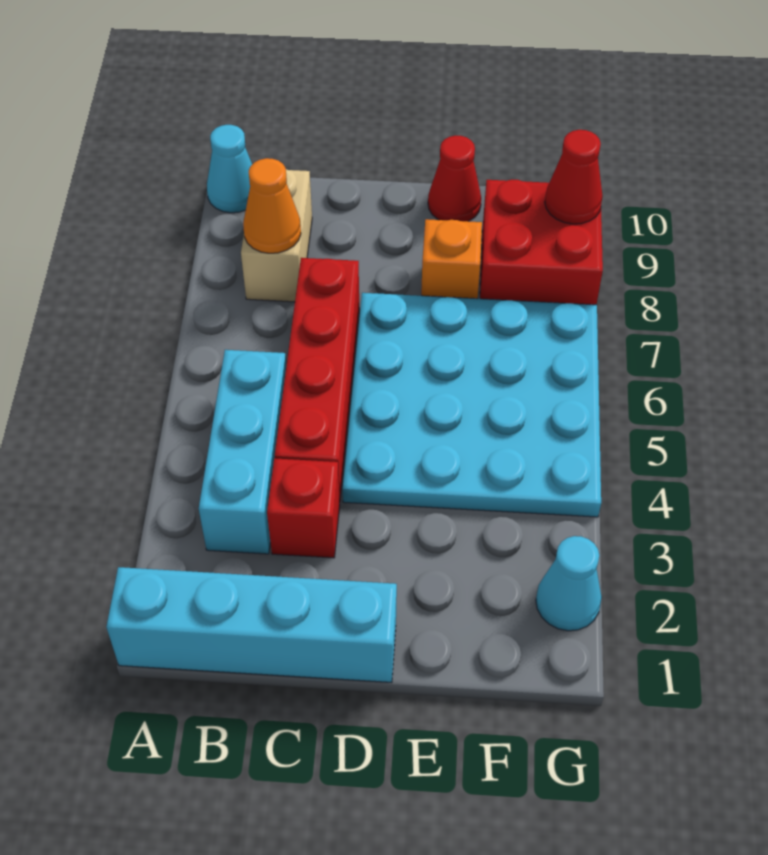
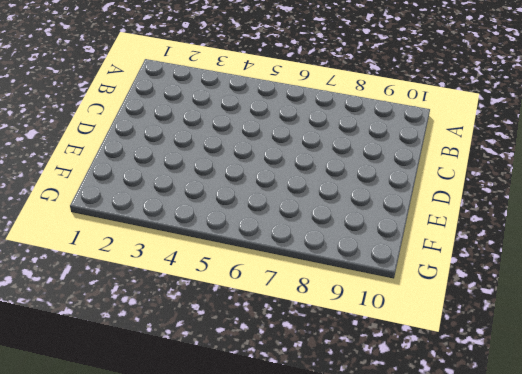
none -> cyan 1x4 brick [106,567,397,682]
none -> cyan 1x1 cone [207,125,252,213]
none -> cyan 1x3 brick [199,350,286,554]

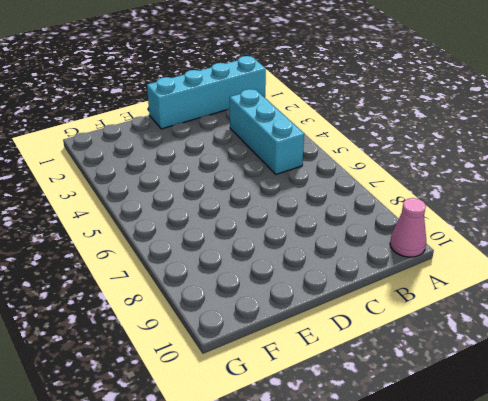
pink 1x1 cone [390,198,426,257] -> cyan 1x1 cone [207,125,252,213]
none -> tan 1x2 brick [241,169,312,302]
none -> red 1x1 brick [267,458,340,558]
none -> red 1x4 brick [275,258,359,499]

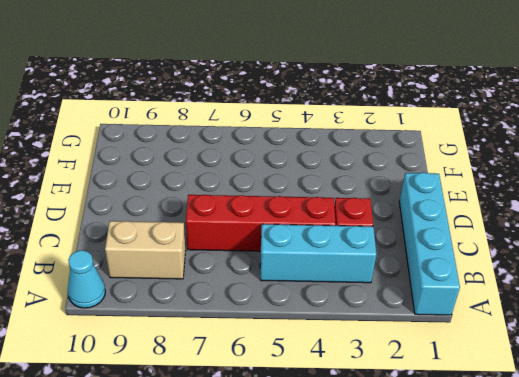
none -> cyan 4x4 plate [343,293,601,517]
none -> orange 1x1 brick [421,219,482,299]
none -> red 1x1 cone [428,135,481,221]

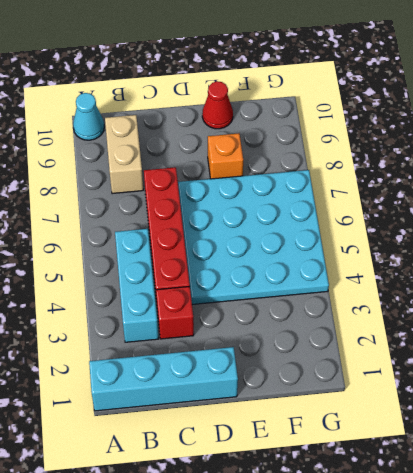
none -> red 2x2 brick [480,180,603,305]
none -> cyan 1x1 cone [536,536,602,631]
none -> orange 1x1 cone [243,158,301,253]

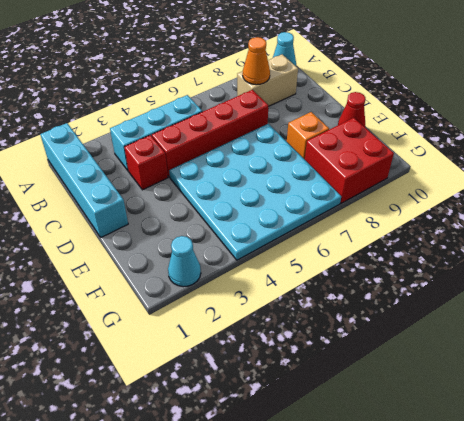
none -> red 1x1 cone [545,130,603,224]

